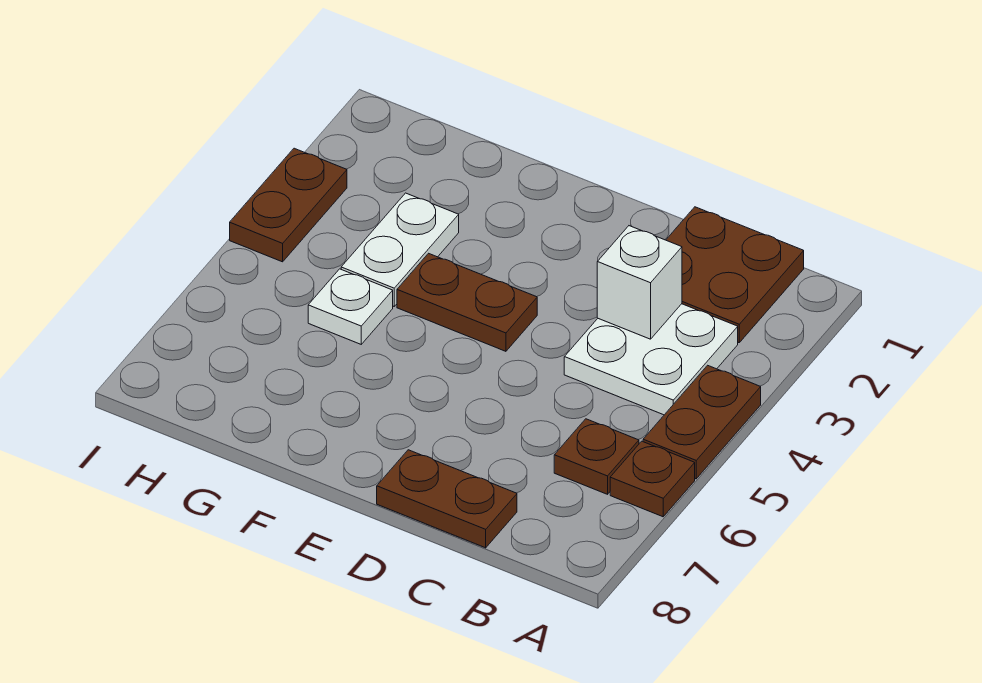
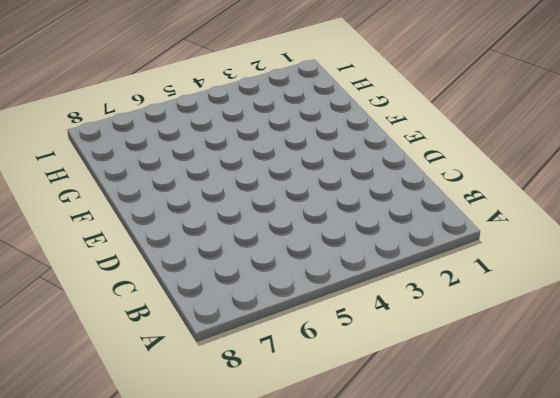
none -> brown 1x2 plate [643,365,761,479]
none -> brown 1x1 plate [610,441,695,517]

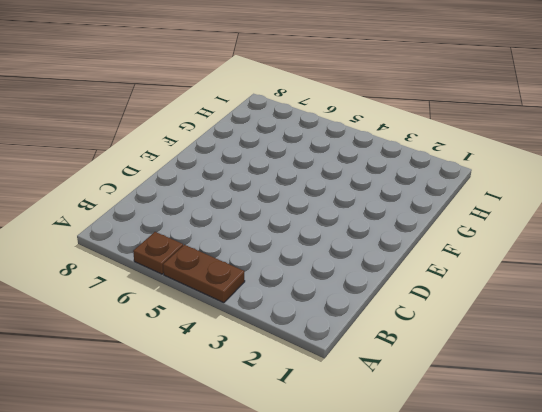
none -> brown 2x2 plate [666,207,804,343]
none -> white 2x2 plate [564,304,738,415]

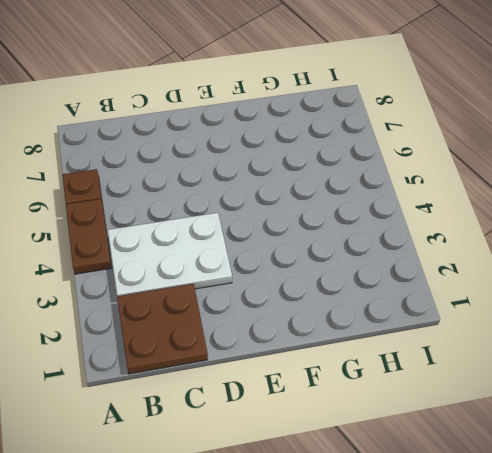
white 2x3 plate [108,213,232,296] -> white 2x2 plate [564,304,738,415]
none -> brown 1x1 plate [554,419,639,494]
none -> brown 1x2 plate [377,450,517,548]

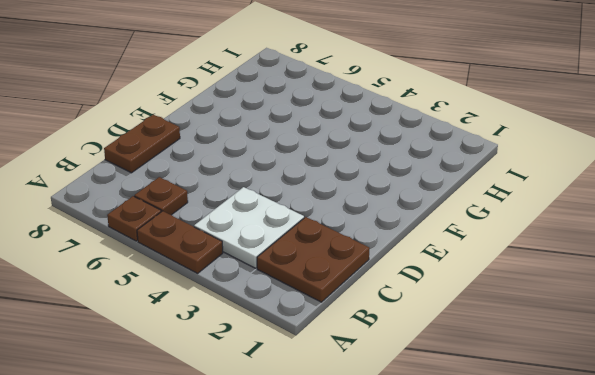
none -> brown 1x2 plate [397,253,537,351]
none -> white 1x2 plate [341,193,459,306]

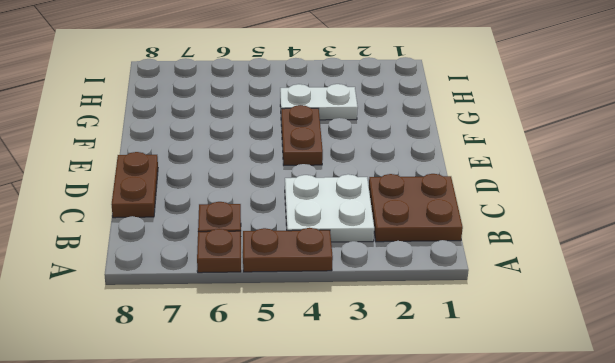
none -> white 1x1 plate [308,269,393,344]
none -> brown 1x2 plate [230,148,347,262]

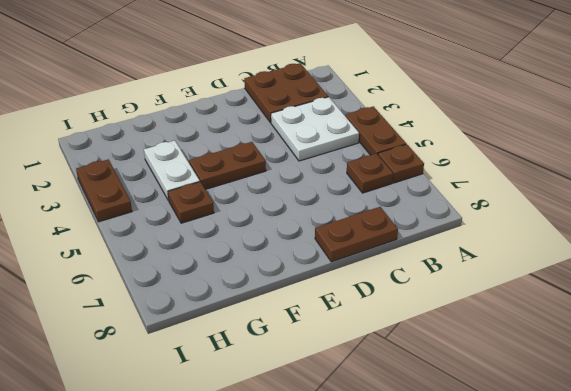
brown 1x1 plate [168,182,214,223] -> white 1x1 plate [308,269,393,344]
none -> white 1x1 brick [597,226,682,339]

